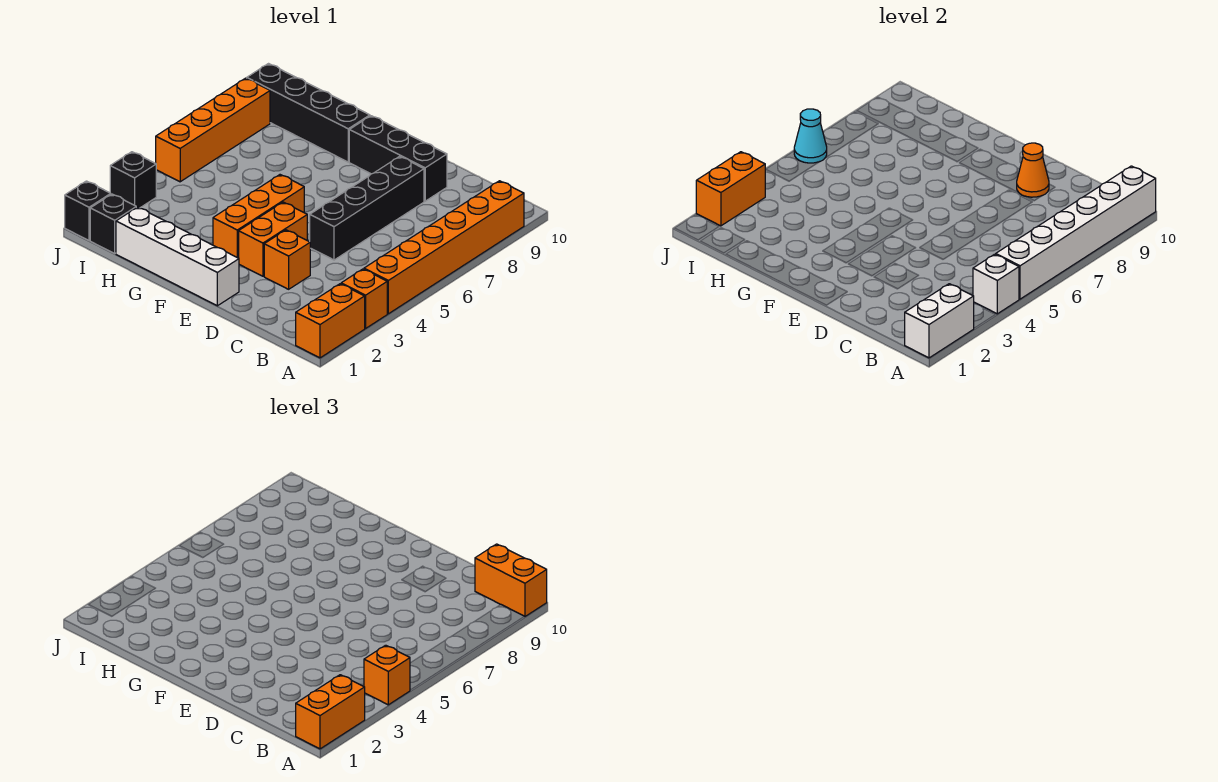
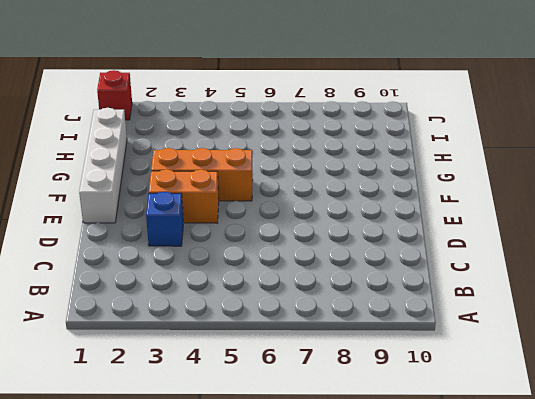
blue 1x1 brick [146,192,183,246] -> orange 1x1 brick [264,230,310,289]
red 1x1 brick [97,70,132,120] -> black 1x1 brick [65,181,111,241]
none -> orange 1x2 brick [296,284,365,358]
none -> orange 1x1 brick [341,269,387,328]
none -> orange 1x6 brick [364,181,524,314]

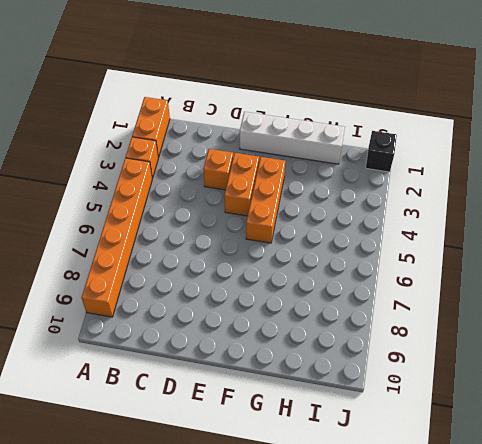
none -> black 1x4 brick [310,156,424,260]
none -> black 1x3 brick [349,116,447,201]
none -> black 1x4 brick [247,64,370,162]

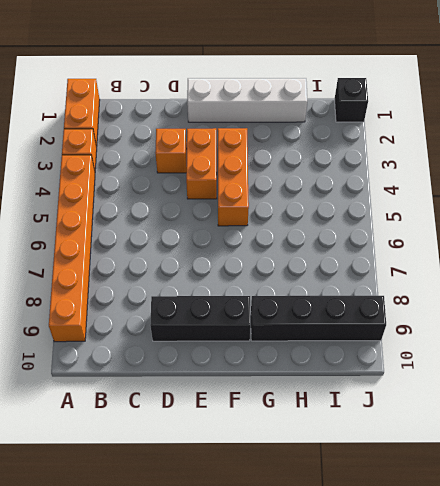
none -> black 1x4 brick [310,156,424,260]
none -> black 1x1 brick [90,194,136,253]
none -> black 1x1 brick [110,152,156,208]

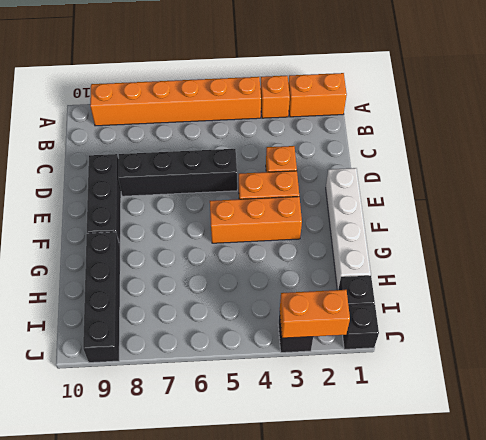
none -> orange 1x4 brick [156,78,270,182]
none -> white 1x2 brick [905,284,974,358]
none -> white 1x1 brick [973,254,1019,314]

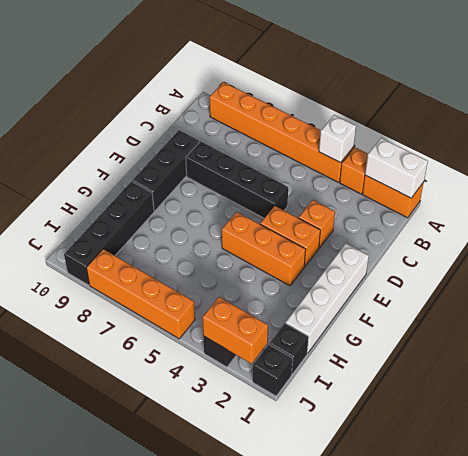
none -> white 1x6 brick [996,166,1156,299]
none -> orange 1x1 cone [1017,143,1049,197]
none -> cyan 1x1 cone [794,109,827,163]

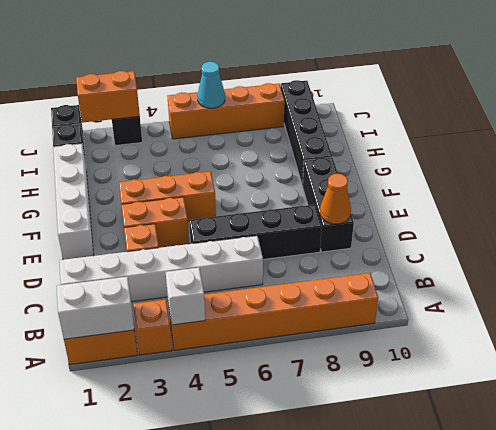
white 1x6 brick [59,236,263,302] -> white 1x6 brick moved to [996,166,1156,299]
none -> orange 1x2 brick [296,675,365,749]
none -> orange 1x1 brick [364,645,410,705]
none -> orange 1x2 brick [475,544,547,617]

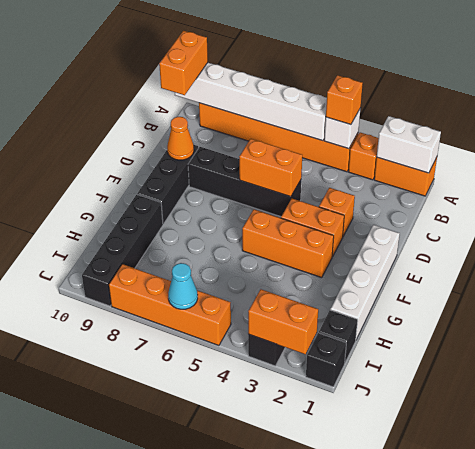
orange 1x2 brick [239,139,302,197] -> orange 1x2 brick moved to [296,675,365,749]

